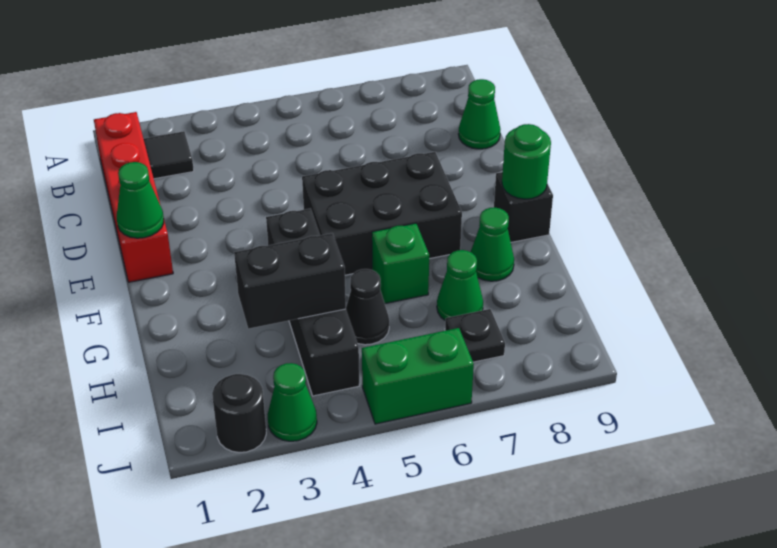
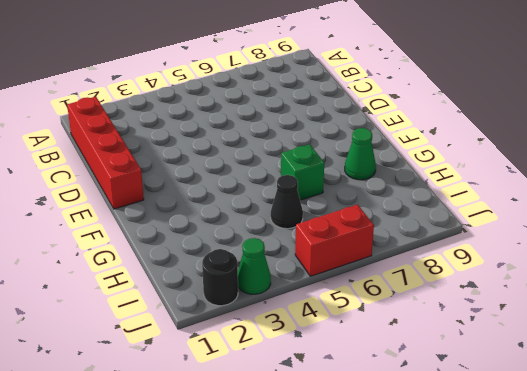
red 1x2 brick [295,205,374,276] -> green 1x2 brick [362,328,474,424]
none -> black 1x1 tile [144,131,194,179]
none -> green 1x1 cone [458,79,500,149]
none -> black 2x3 brick [302,152,462,275]

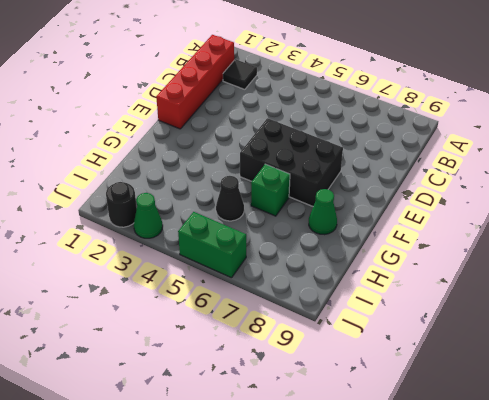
none -> green 1x1 cone [458,79,500,149]
none -> black 1x4 brick [266,208,359,396]
none -> black 1x1 brick [494,172,553,242]

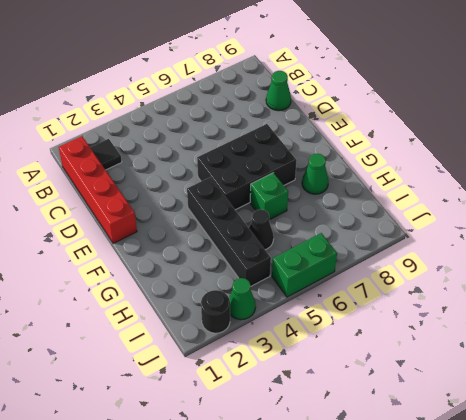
none -> black 1x1 brick [494,172,553,242]
none -> green 1x1 cone [437,250,483,320]
none -> black 1x1 plate [445,309,505,362]

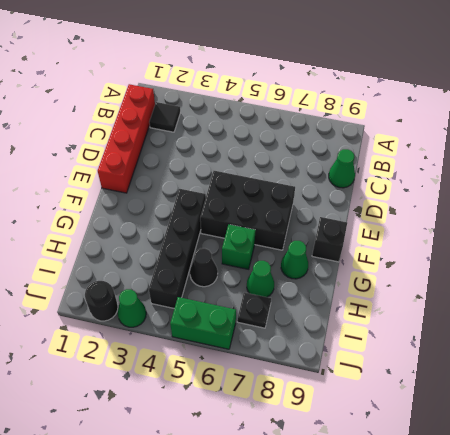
none -> green 1x1 cone [117,162,164,238]
none -> green 1x1 round brick [502,124,551,199]
none -> black 1x2 brick [234,233,346,329]

